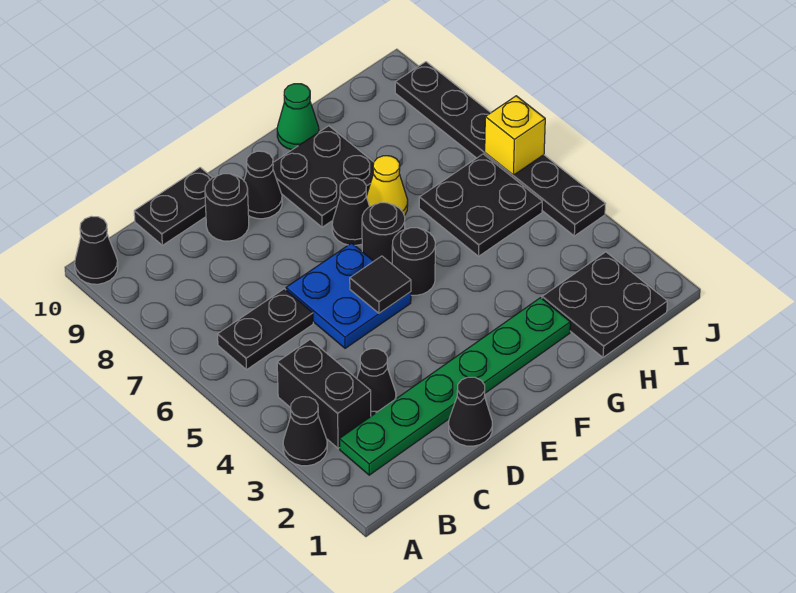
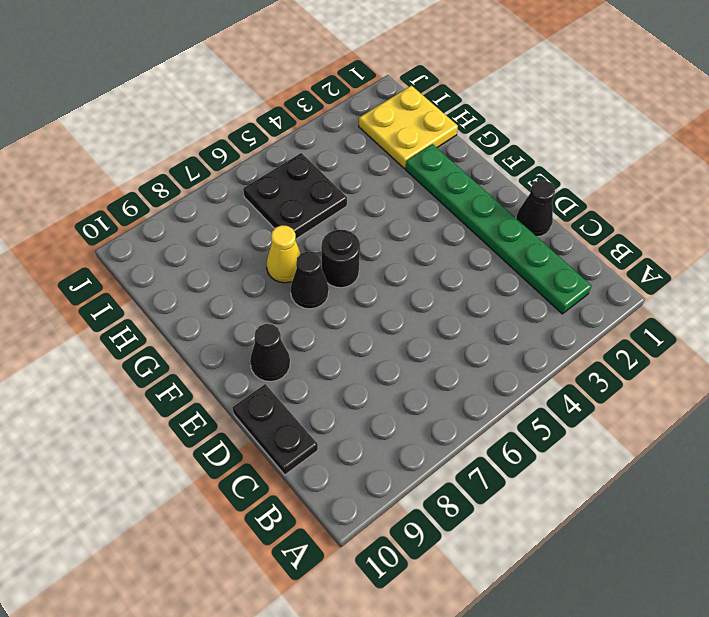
yellow 2x2 plate [359,86,458,169] -> black 2x2 plate [542,252,667,357]
none -> black 1x1 cone [283,397,327,466]
none -> black 1x1 cone [75,216,118,284]
none -> black 1x2 brick [277,340,371,448]

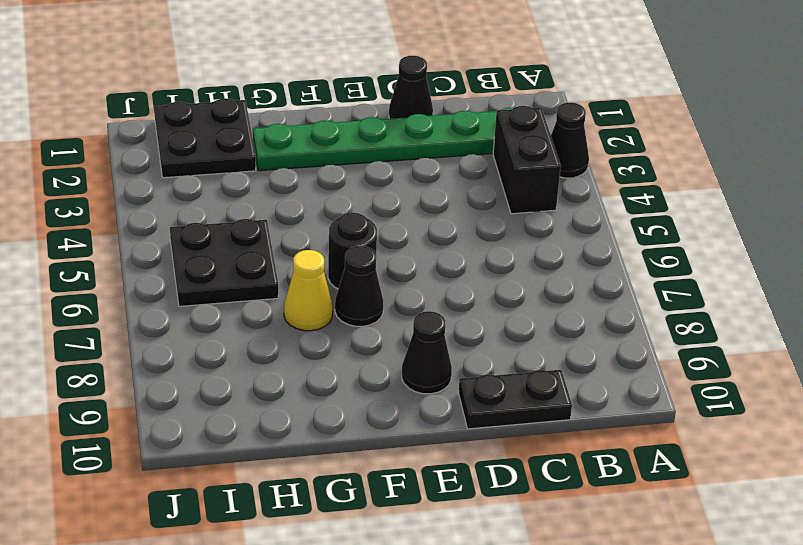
none -> black 1x1 cone [75,216,118,284]
none -> black 1x2 plate [218,289,313,370]
none -> black 1x1 cone [357,349,396,416]

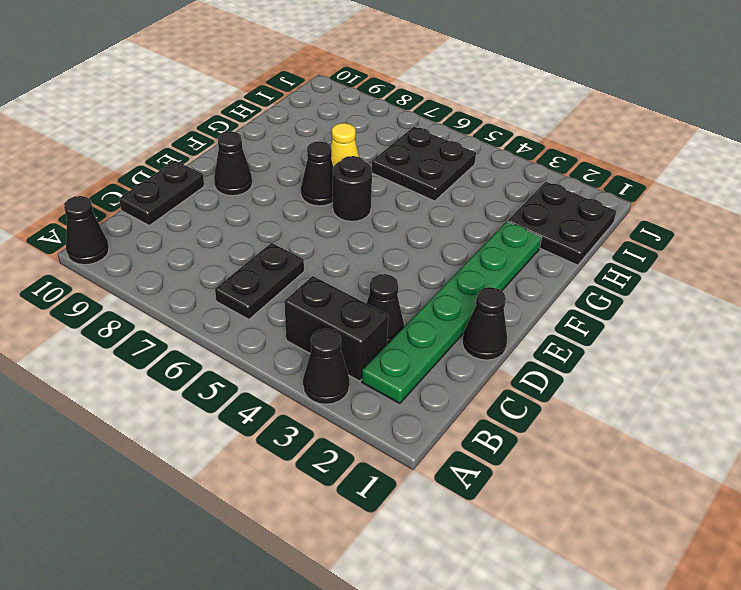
none -> blue 2x2 plate [286,243,411,348]
none -> black 1x1 round brick [205,174,249,241]
none -> black 1x1 round brick [392,228,435,295]

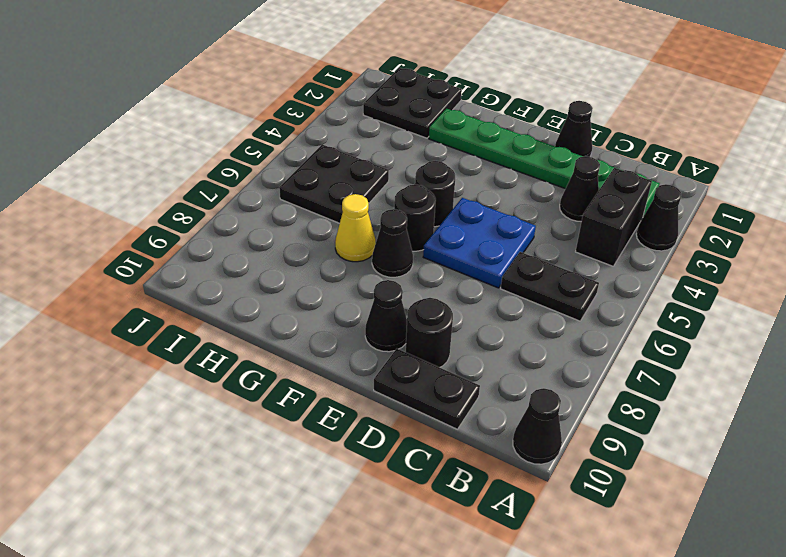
none -> black 2x2 plate [273,126,374,227]
none -> green 1x1 cone [277,84,319,150]
none -> black 1x6 plate [395,62,605,236]

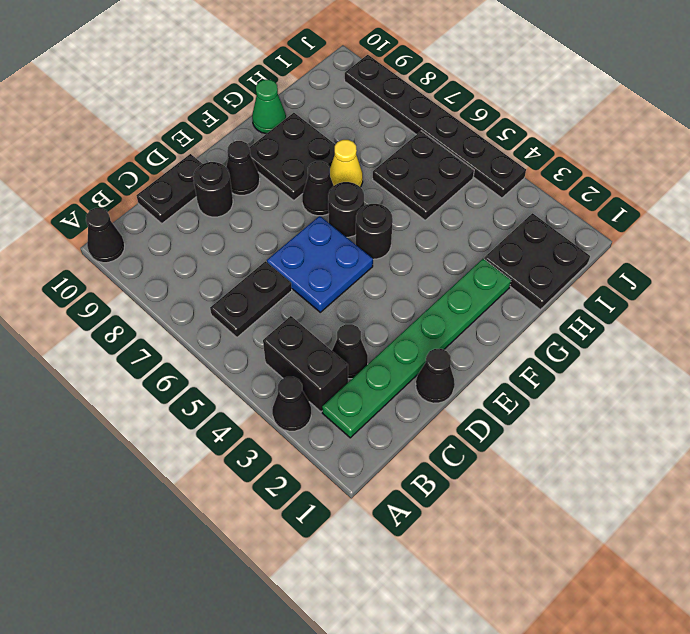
none -> black 1x1 tile [350,256,411,313]
none -> yellow 1x1 brick [485,96,545,175]

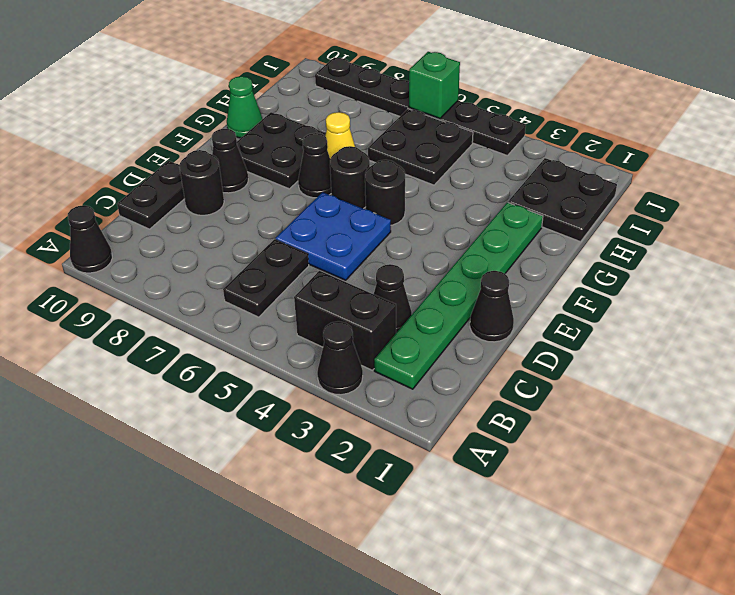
green 1x1 brick [409,52,460,119] -> yellow 1x1 brick [485,96,545,175]
none -> black 1x1 tile [350,256,411,313]

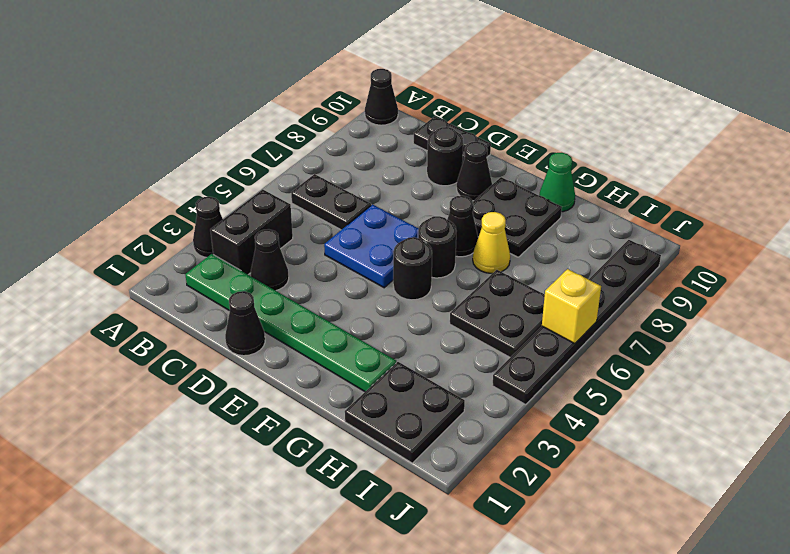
none -> black 1x1 tile [350,256,411,313]

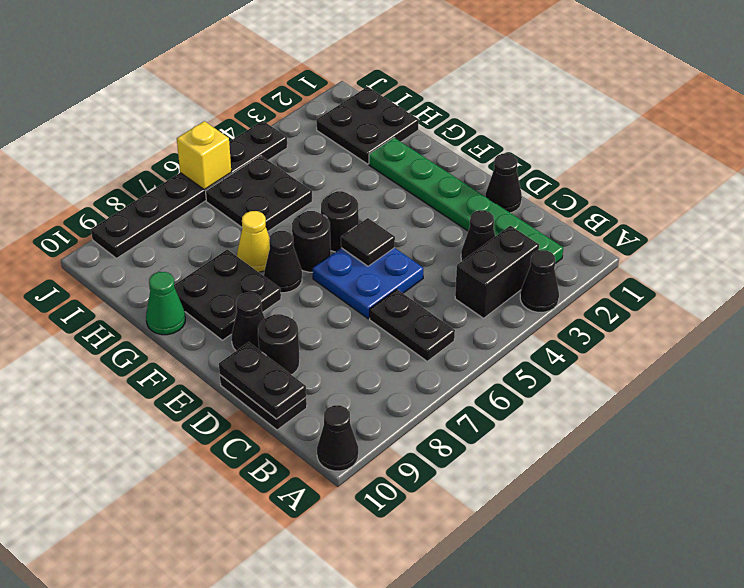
black 1x2 plate [219,342,306,419] -> none

